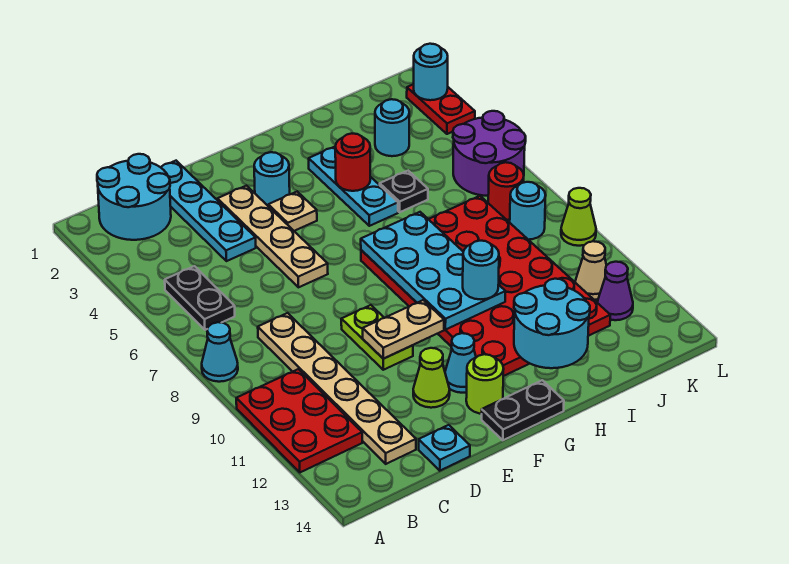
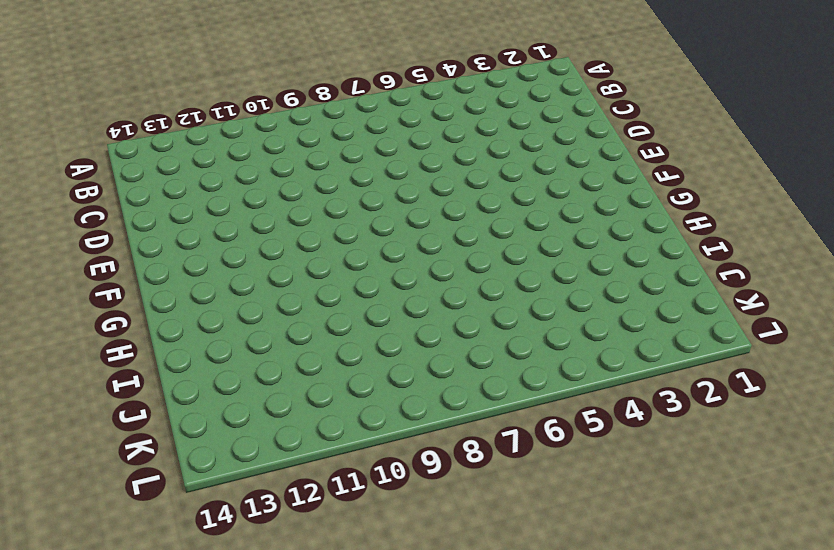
none -> cyan 1x1 cone [202,322,238,382]
none -> red 2x3 plate [236,369,362,472]
none -> cyan 2x2 round brick [97,154,171,240]
none -> black 1x2 plate [165,266,235,330]

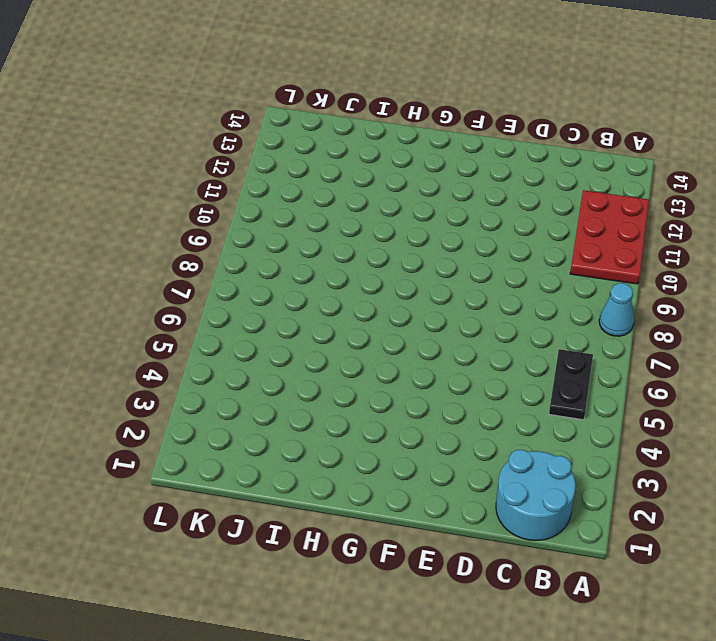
none -> tan 1x6 plate [258,313,416,464]
none -> cyan 1x4 plate [161,161,256,261]
none -> cyan 1x1 plate [419,425,470,471]
none -> tan 1x4 plate [217,186,328,287]

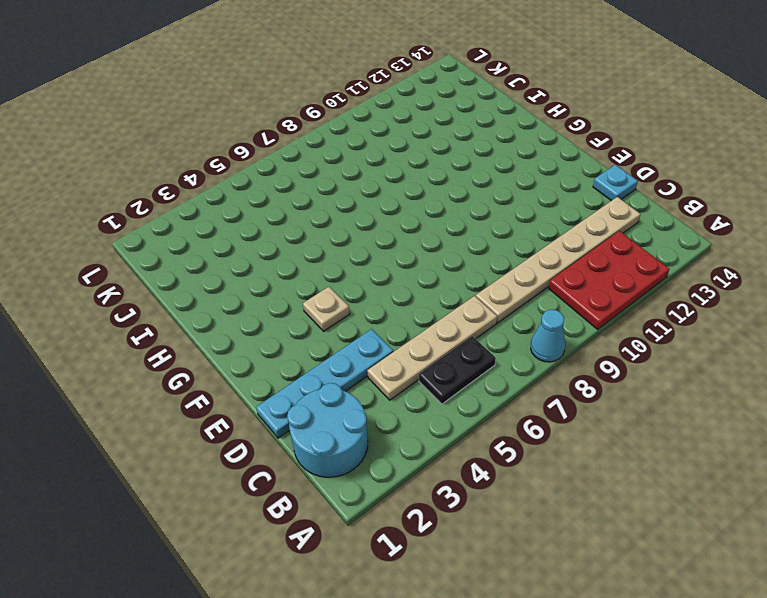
tan 1x4 plate [367,296,497,400] -> tan 1x4 plate moved to [217,186,328,287]
none -> lime 1x2 plate [341,305,413,370]
none -> lime 1x1 cone [413,348,450,408]
none -> cyan 1x1 round brick [254,152,290,206]
none -> cyan 1x1 cone [445,333,476,393]

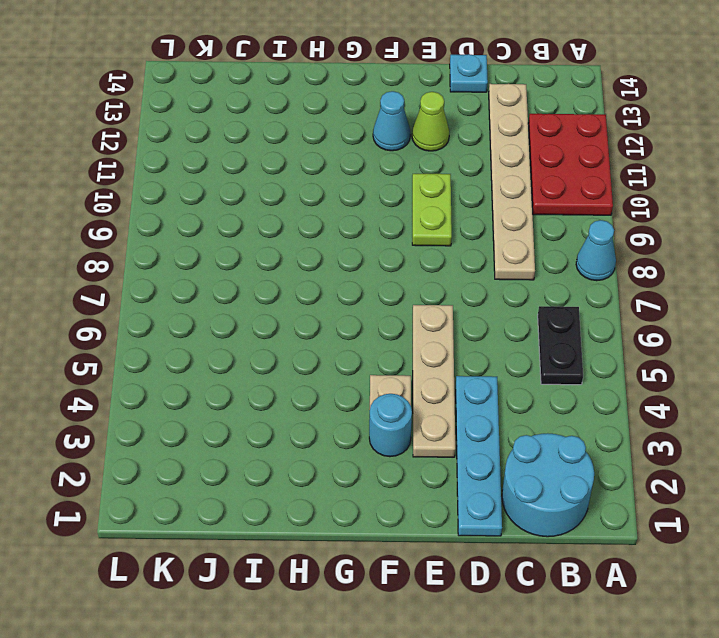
none -> lime 1x1 round brick [466,354,504,414]
none -> black 1x2 plate [482,380,564,440]
none -> red 4x6 plate [361,196,610,376]
none -> cyan 1x3 plate [309,147,398,226]

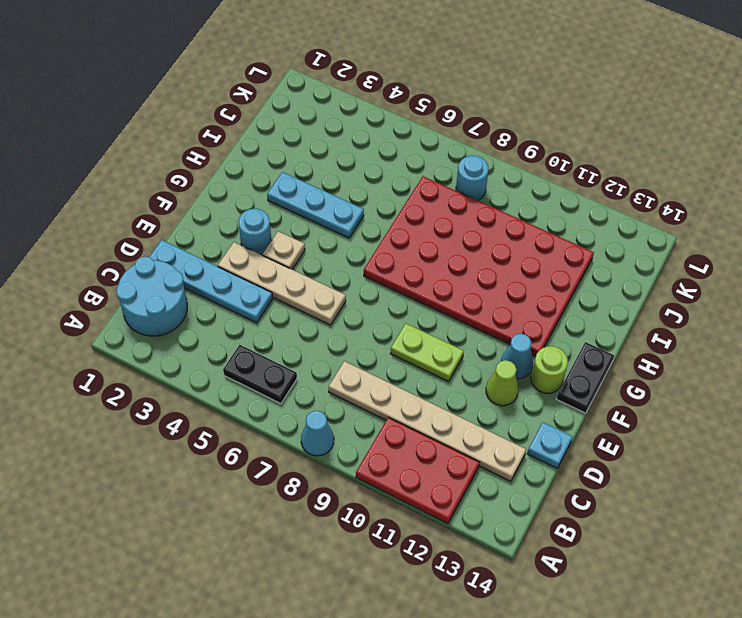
none -> black 1x1 plate [380,171,428,212]
none -> cyan 1x1 round brick [375,99,409,156]
none -> purple 2x2 round brick [453,111,526,196]
none -> red 1x1 round brick [488,162,524,220]

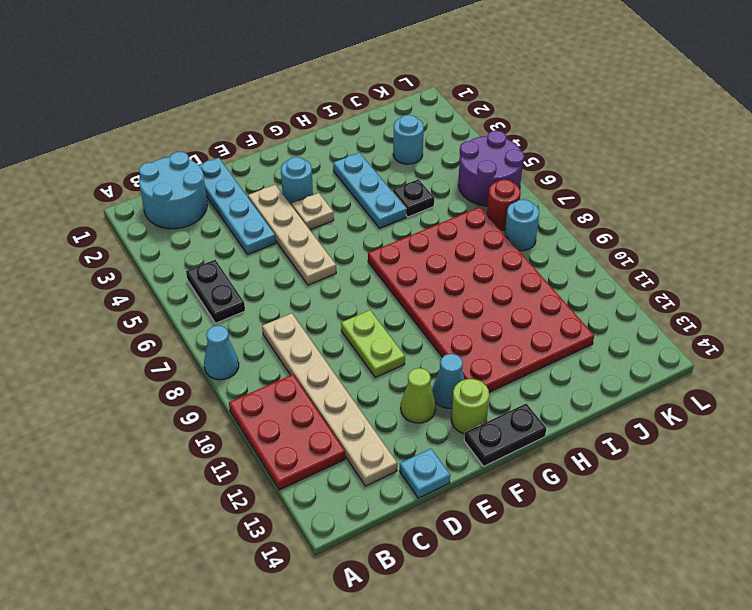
none -> tan 1x1 cone [575,241,607,300]
none -> purple 1x1 cone [597,262,633,320]
none -> red 1x2 plate [407,84,475,134]
none -> lime 1x1 cone [561,188,596,246]

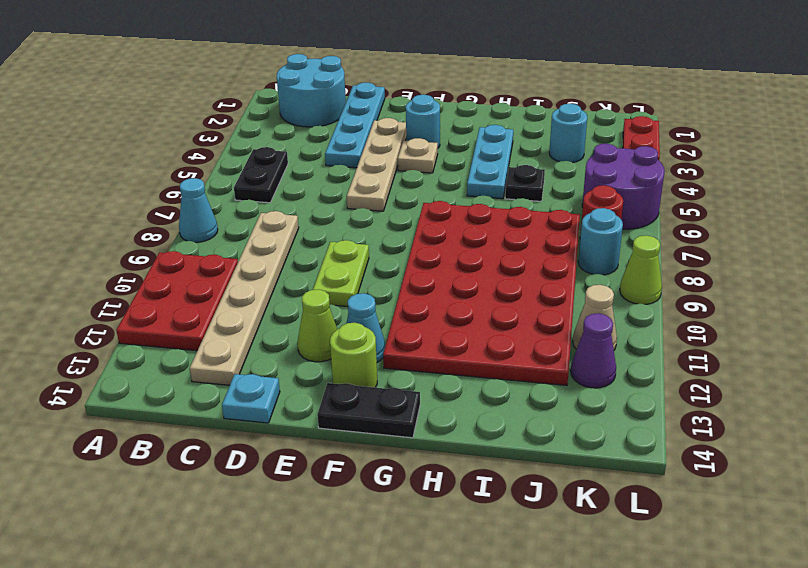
none -> tan 1x2 plate [363,300,444,359]
none -> cyan 2x4 plate [361,212,506,330]
none -> red 1x1 round brick [335,134,370,191]
none -> cyan 2x2 round brick [514,279,590,368]

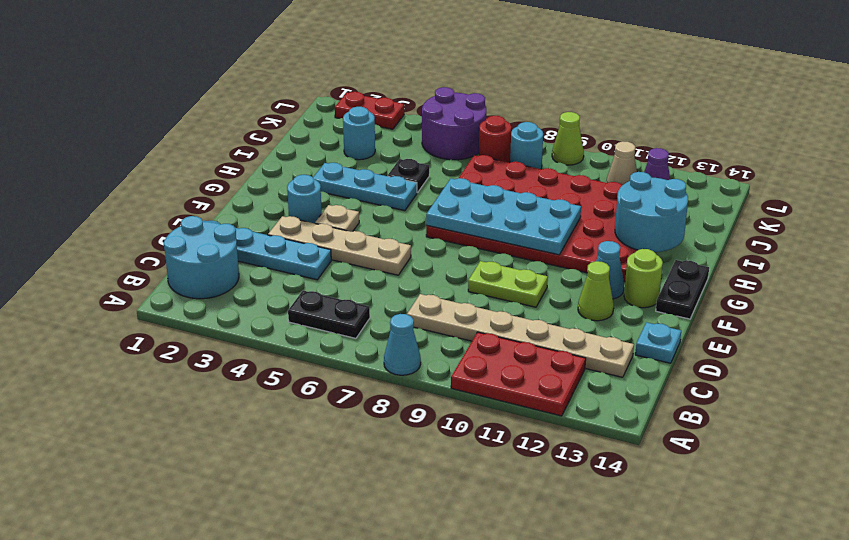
none -> tan 1x2 plate [363,300,444,359]
none -> red 1x1 round brick [335,134,370,191]
none -> cyan 1x1 round brick [414,44,448,100]
none -> cyan 1x1 round brick [463,241,499,299]

